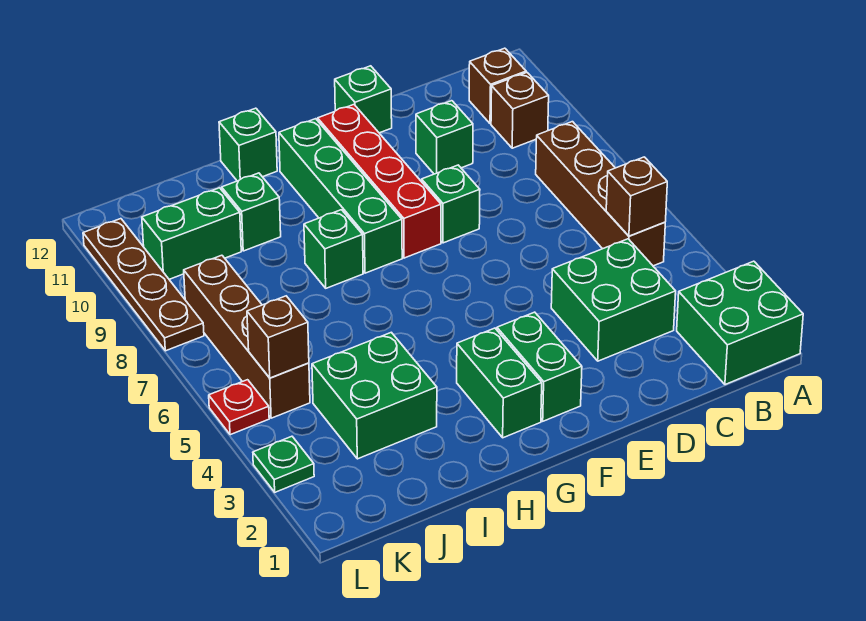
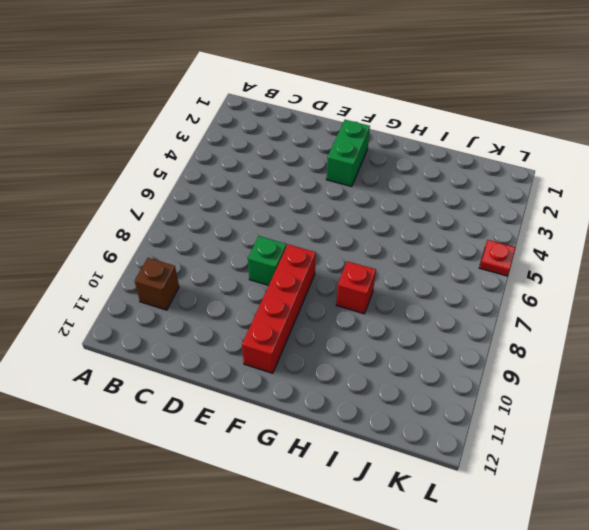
red 1x1 brick [336,261,376,314] -> green 1x1 brick [304,210,363,288]
none -> green 2x2 brick [677,261,803,385]
none -> brown 1x4 brick [536,122,665,266]
none -> brown 1x1 brick [469,48,526,124]

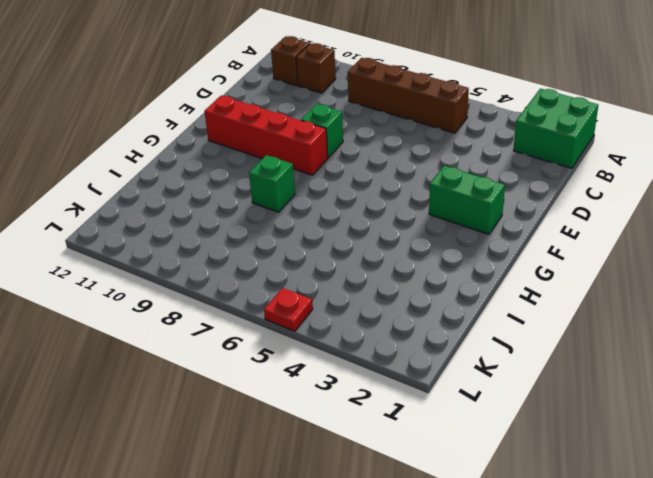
none -> green 2x2 brick [551,239,676,361]
none -> green 1x1 brick [416,101,473,174]
none -> green 1x1 brick [335,66,392,133]

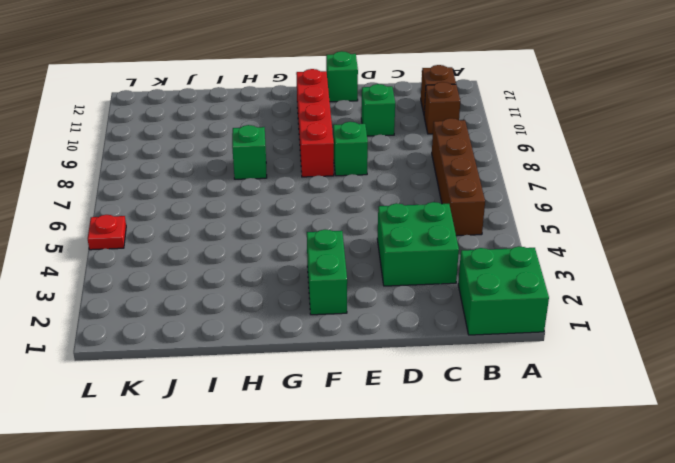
none -> green 1x2 brick [457,328,542,438]
none -> green 1x4 brick [279,119,402,273]
none -> green 1x1 brick [219,108,277,181]

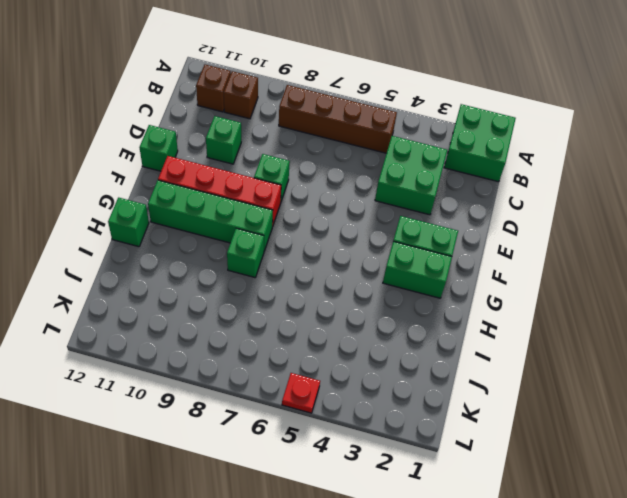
none -> green 2x2 brick [312,332,437,459]
none -> green 1x1 brick [222,173,281,251]
none -> green 1x2 brick [142,188,241,279]

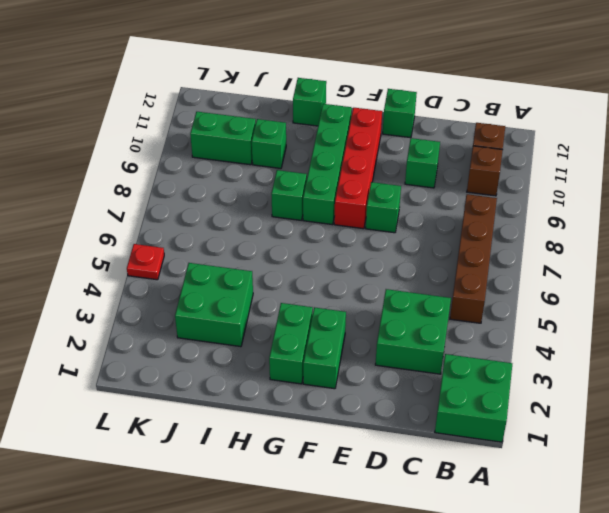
none -> brown 1x4 brick [184,255,310,418]
none -> green 1x1 plate [253,436,314,492]
none -> brown 1x4 plate [83,219,204,351]

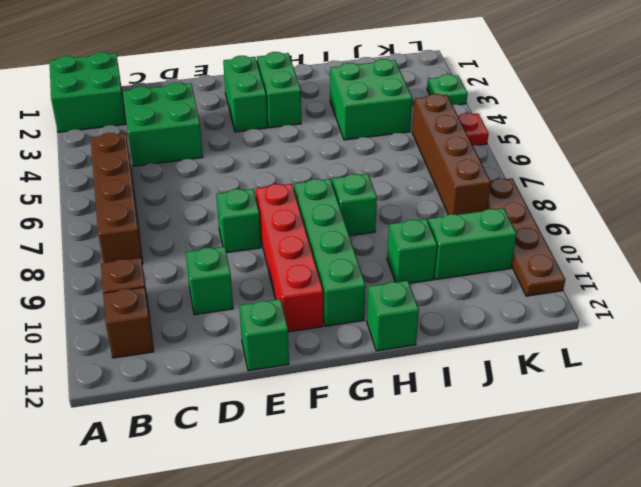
none -> brown 1x1 brick [606,157,667,236]
none -> brown 1x1 brick [247,296,309,378]

